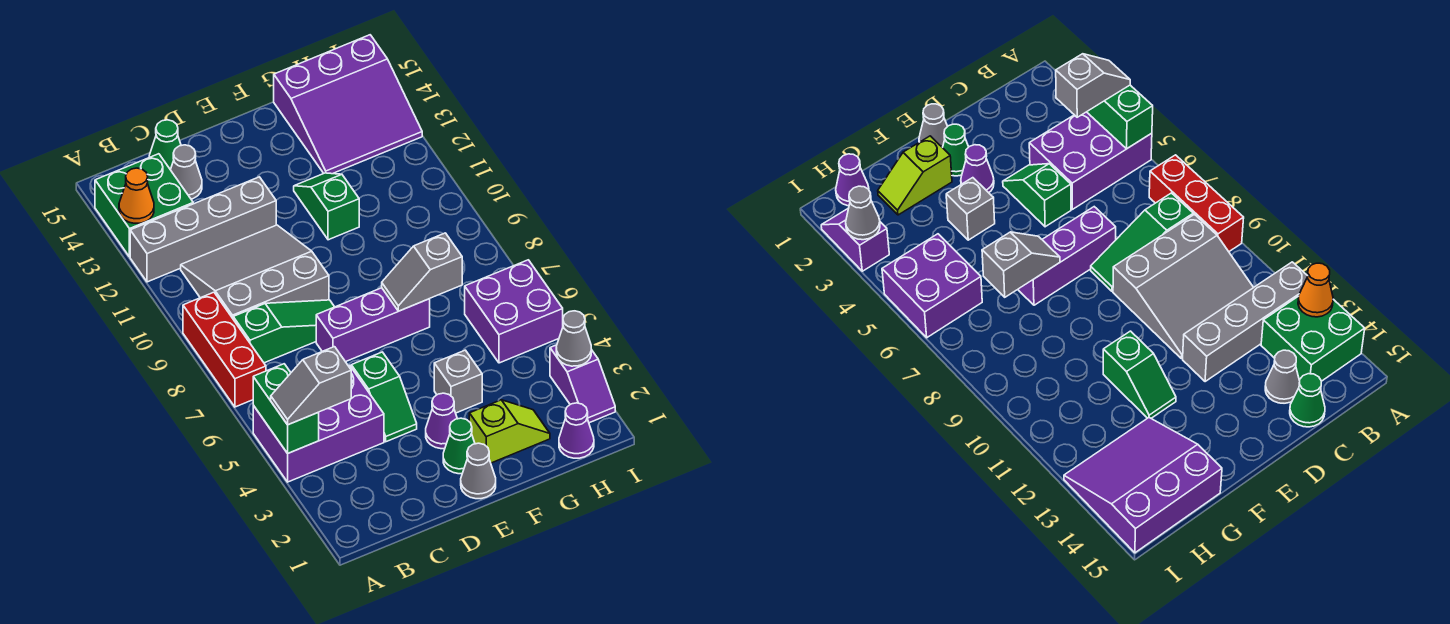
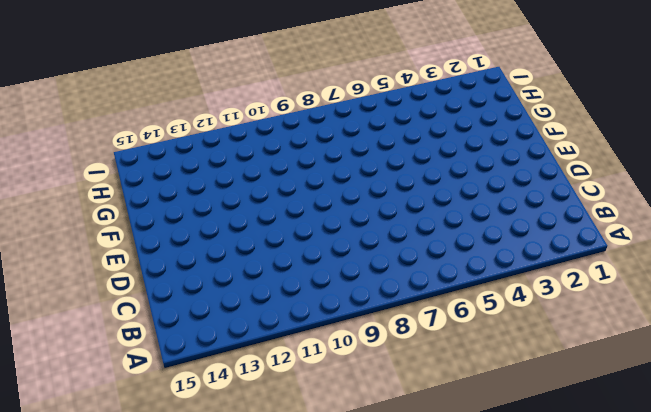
none -> purple 2x3 brick [253,365,384,482]
none -> red 1x3 brick [183,292,266,407]
none -> grey 1x4 brick [130,177,276,282]

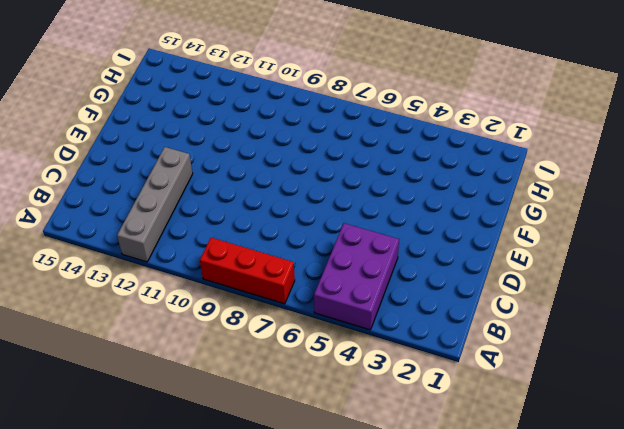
none -> green 2x2 brick [95,154,193,257]
none -> green 1x3 slope [233,300,334,363]
none -> grey 3x3 slope [181,225,329,318]

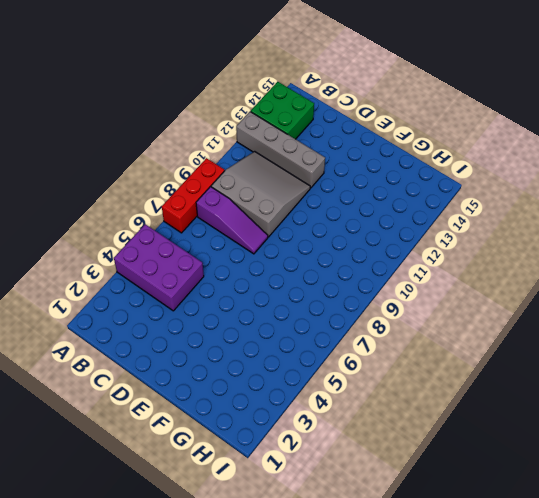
purple 1x3 slope [196,187,268,254] -> green 1x3 slope [233,300,334,363]
none -> grey 1x1 cone [171,145,202,199]
none -> green 1x1 cone [149,120,181,170]
none -> green 1x2 slope [351,352,417,442]

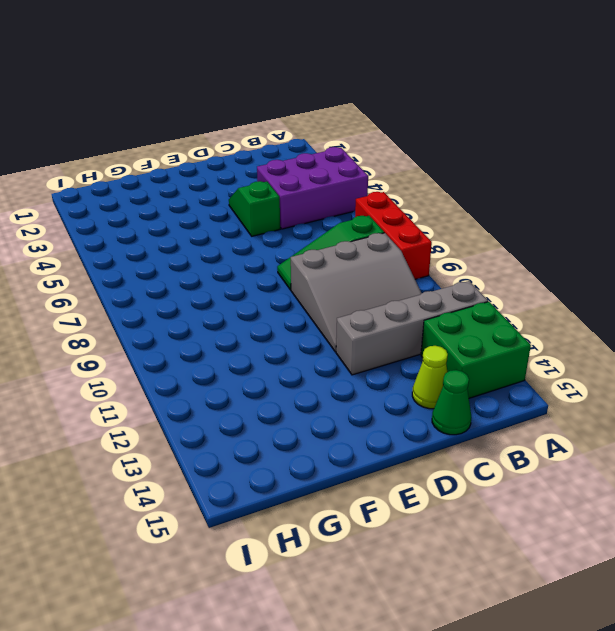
lime 1x1 cone [412,346,448,409] -> grey 1x1 cone [171,145,202,199]
none -> purple 1x3 brick [316,288,430,362]
none -> grey 1x1 cone [461,443,496,499]
none -> green 1x1 cone [443,418,475,474]

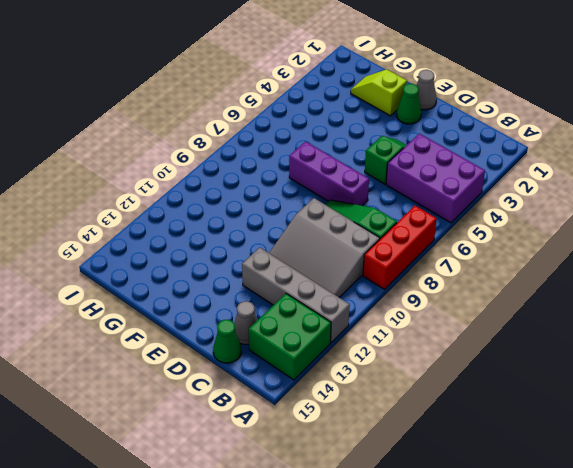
none -> purple 1x1 cone [426,393,457,449]
none -> grey 1x1 brick [434,350,482,413]
none -> green 1x2 slope [294,173,359,240]

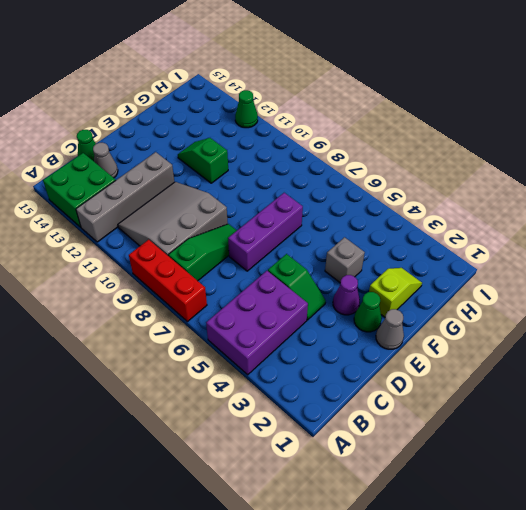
green 1x1 cone [235,90,258,128] -> none
none -> purple 3x3 slope [274,35,422,174]
none -> purple 1x1 cone [559,403,594,458]
none -> purple 2x2 brick [465,260,563,363]

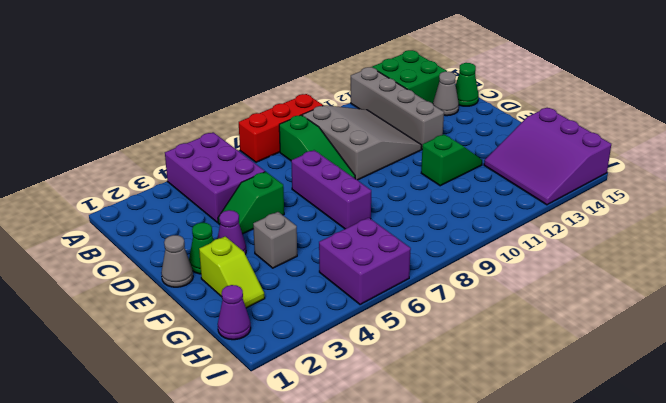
none -> purple 1x2 slope [550,345,615,423]
none -> green 1x2 brick [253,364,319,453]
none -> orange 1x1 cone [119,168,154,223]

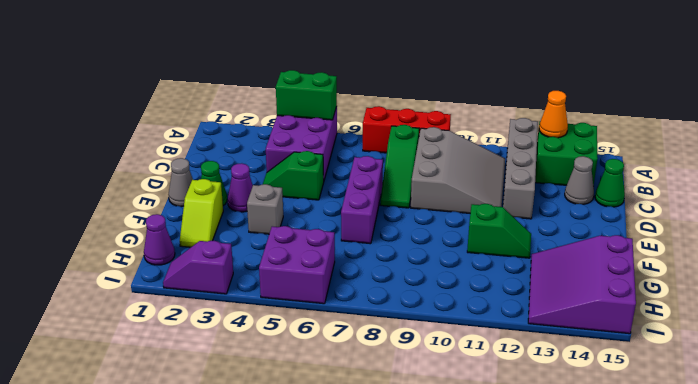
none -> grey 1x2 slope [382,233,462,311]
none -> grey 1x1 cone [556,311,591,366]
none -> grey 1x2 slope [271,347,351,425]

